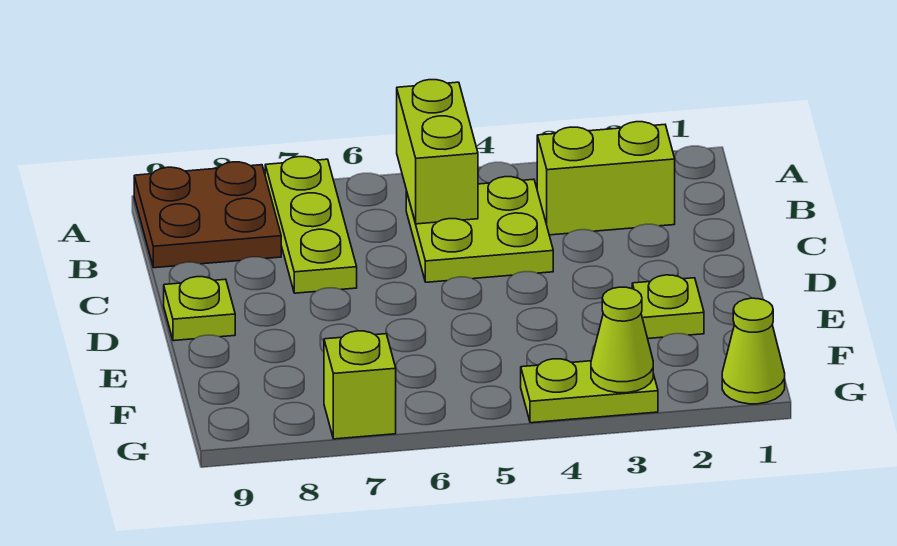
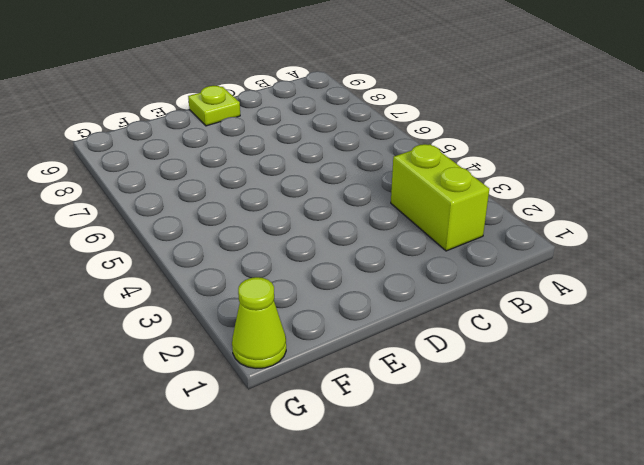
none -> lime 1x3 plate [265,157,357,293]
none -> brown 2x2 plate [134,162,281,268]

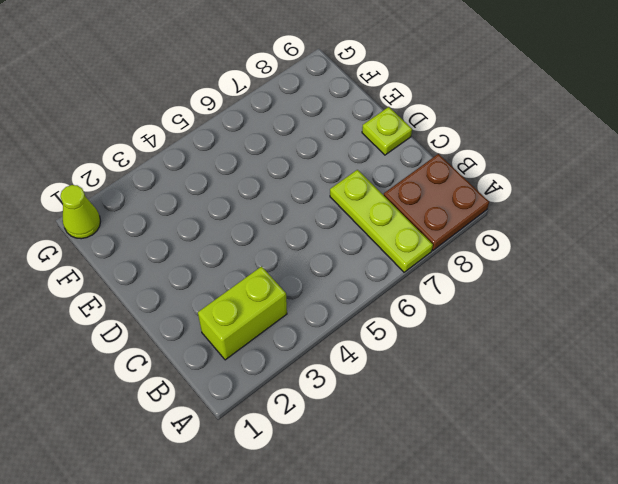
none -> lime 2x2 plate [406,177,553,282]
none -> lime 1x1 plate [632,275,704,338]

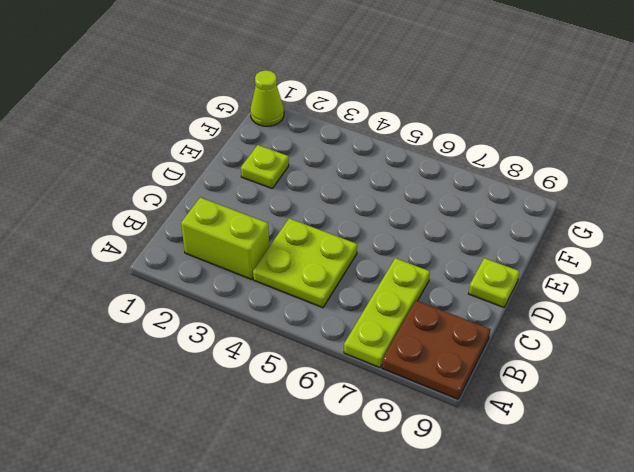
none -> lime 1x2 plate [521,359,658,423]
none -> lime 1x1 brick [324,331,396,439]

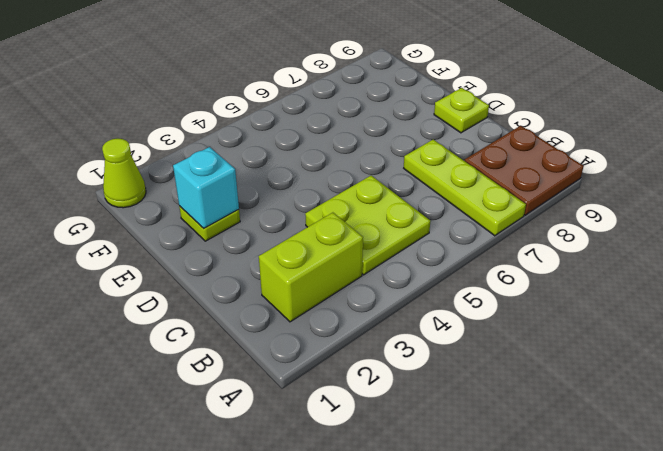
cyan 1x1 brick [173,147,239,228] -> none
none -> lime 1x2 plate [521,359,658,423]
none -> lime 1x1 brick [324,331,396,439]

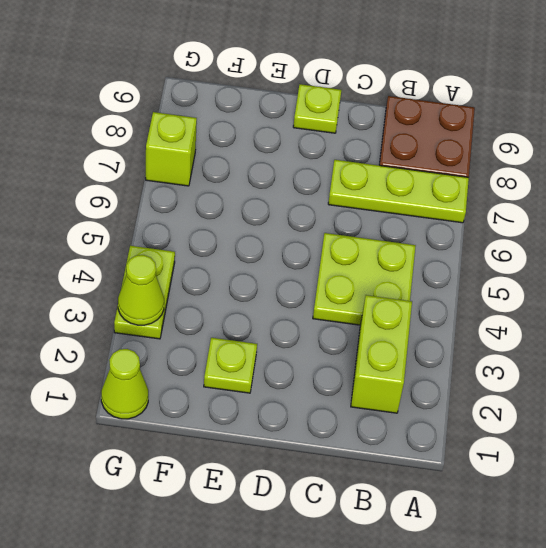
none -> lime 1x2 brick [397,80,478,224]

